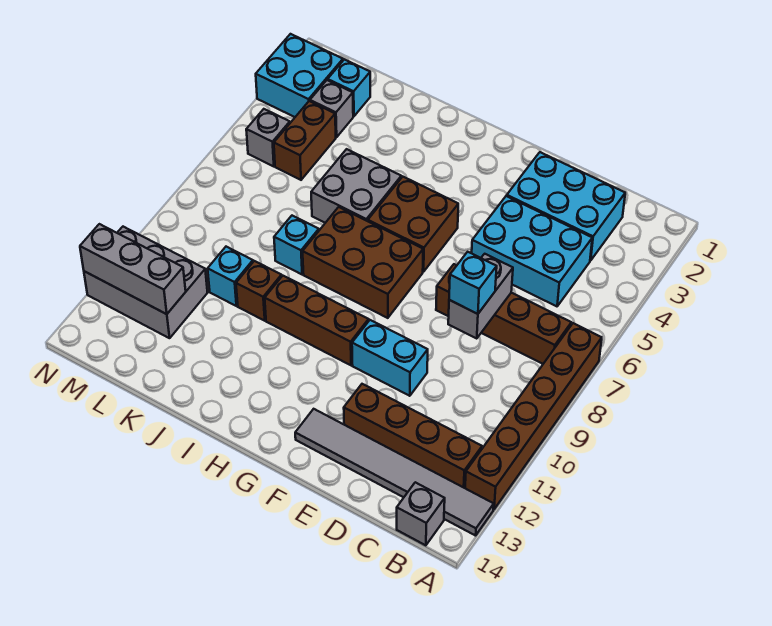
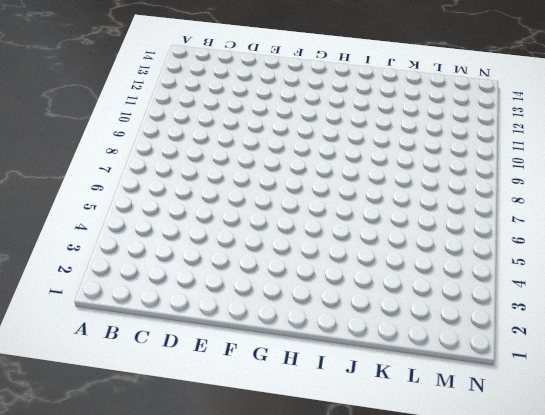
none -> brown 1x6 brick [465,323,602,509]
none -> grey 1x6 tile [295,409,494,536]
none -> brown 1x4 brick [436,264,571,364]

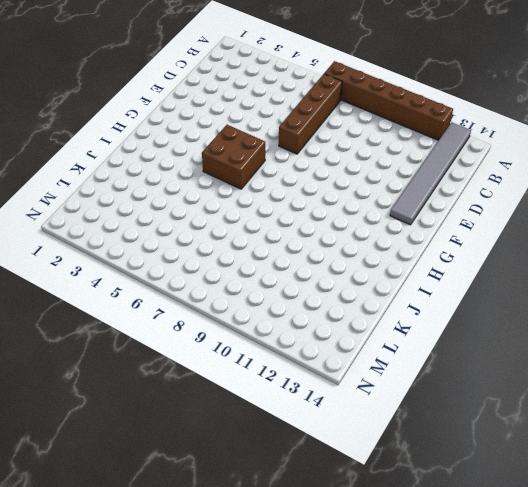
none -> brown 1x4 brick [344,384,482,488]
none -> grey 1x1 brick [397,482,445,545]
none -> cyan 2x3 brick [507,152,625,261]

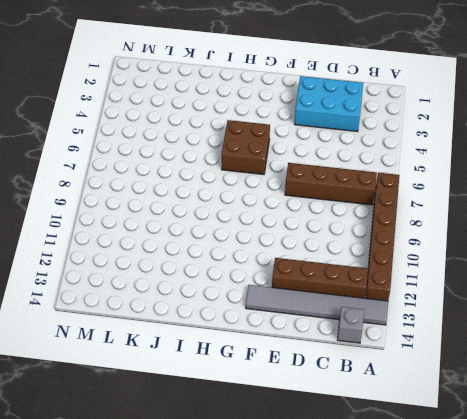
none -> cyan 2x3 brick [472,196,592,306]
none -> cyan 1x2 brick [352,320,428,396]
none -> brown 2x3 brick [303,207,423,318]

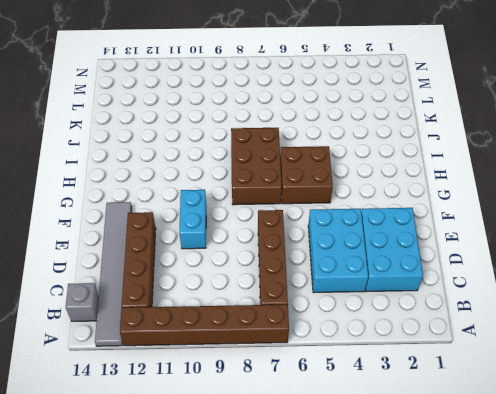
none -> brown 1x3 brick [265,276,369,365]
none -> grey 2x2 brick [311,149,401,223]
none -> cyan 1x1 brick [274,216,319,274]

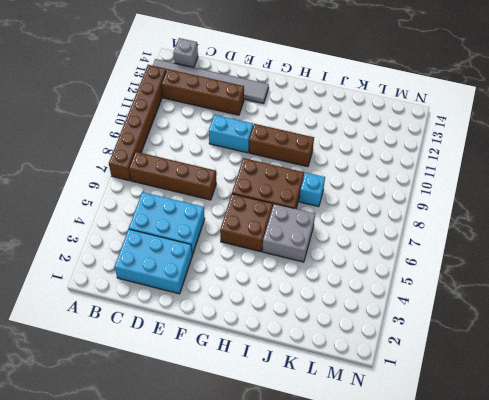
none -> brown 1x1 brick [236,261,282,321]
none -> cyan 1x1 brick [208,247,253,306]
none -> cyan 1x1 brick [328,59,370,116]

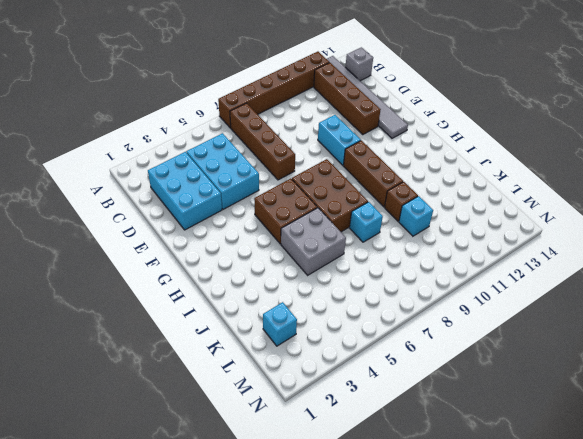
none -> grey 1x1 brick [310,80,353,137]
none -> brown 1x2 brick [274,101,336,180]
none -> grey 2x3 brick [84,227,208,338]

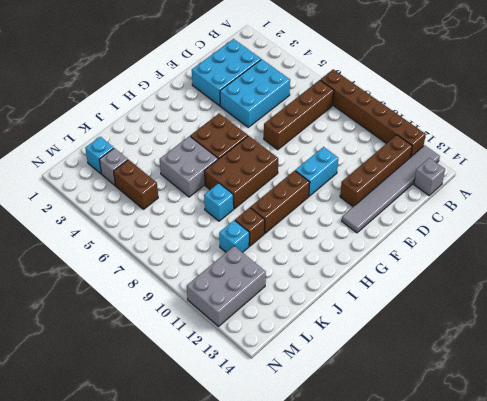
none -> cyan 2x2 brick [256,34,343,117]
none -> grey 1x1 brick [246,109,290,167]
none -> grey 1x2 brick [448,254,513,338]

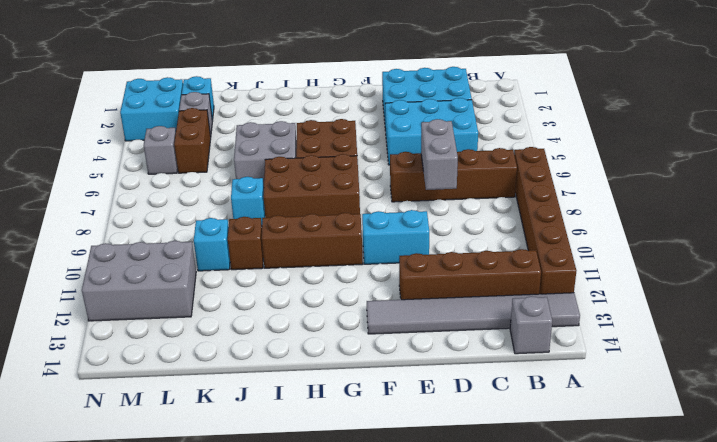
none -> grey 1x3 brick [80,224,186,314]
none -> cyan 1x1 brick [449,252,497,314]

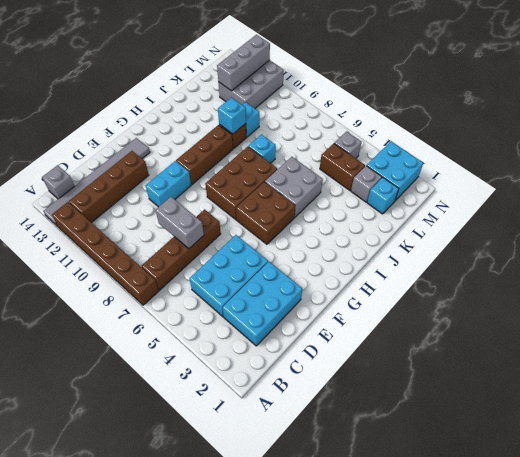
cyan 1x1 brick [218,97,246,134] -> cyan 1x1 brick moved to [449,252,497,314]

